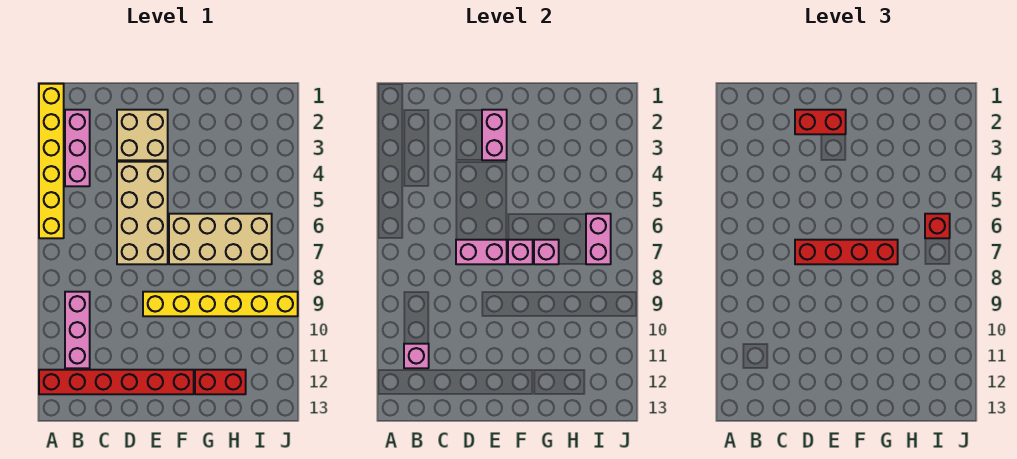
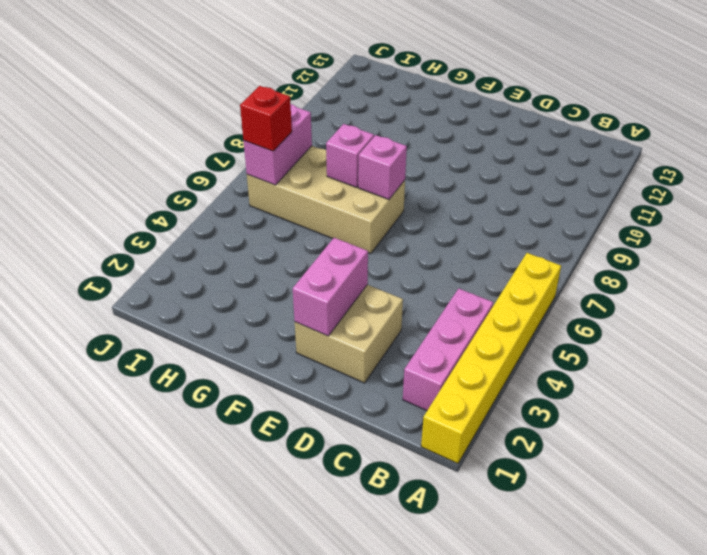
none -> red 1x6 brick [39,370,194,394]
none -> pink 1x3 brick [65,292,90,368]
none -> tan 2x4 brick [117,162,168,264]

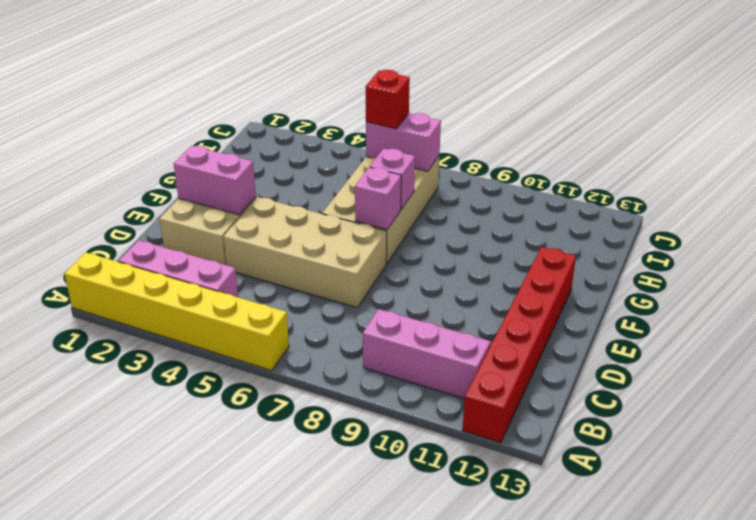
none -> yellow 1x6 brick [143,292,298,316]
none -> red 1x2 brick [195,370,246,394]
none -> pink 1x1 brick [404,344,429,368]

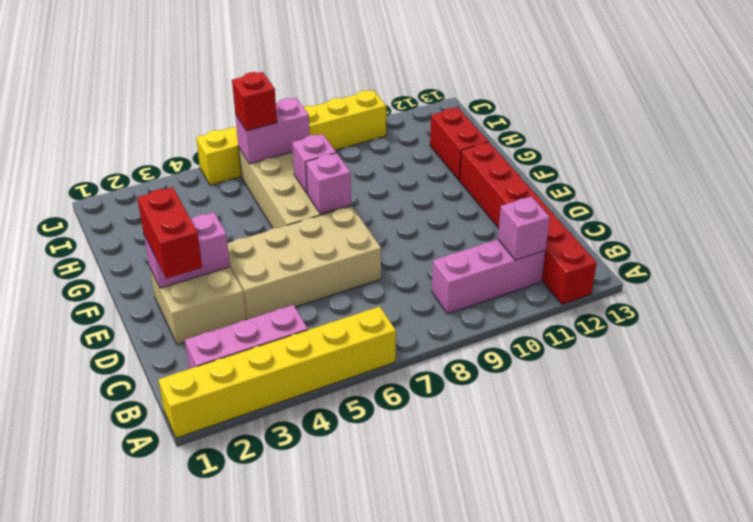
yellow 1x6 brick [196,90,386,185] -> yellow 1x6 brick turned to [143,292,298,316]
none -> pink 1x2 brick [456,240,507,264]
none -> red 1x4 brick [795,240,898,264]

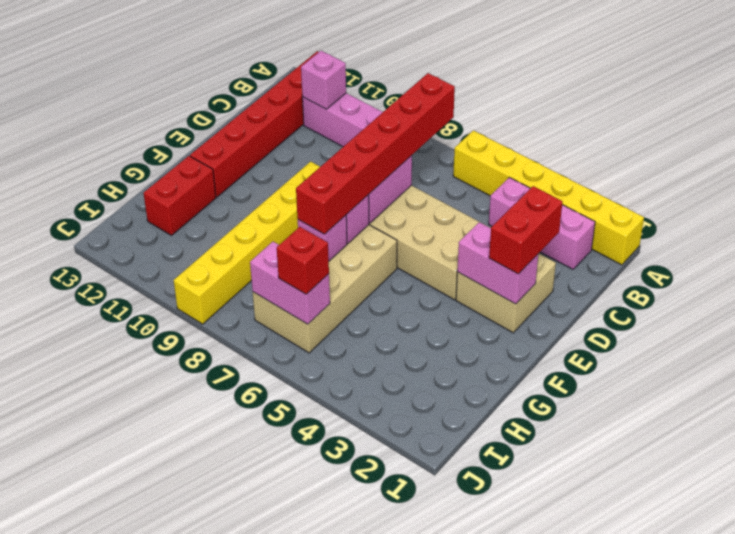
red 1x6 brick [296,73,455,234] -> red 1x4 brick [795,240,898,264]

